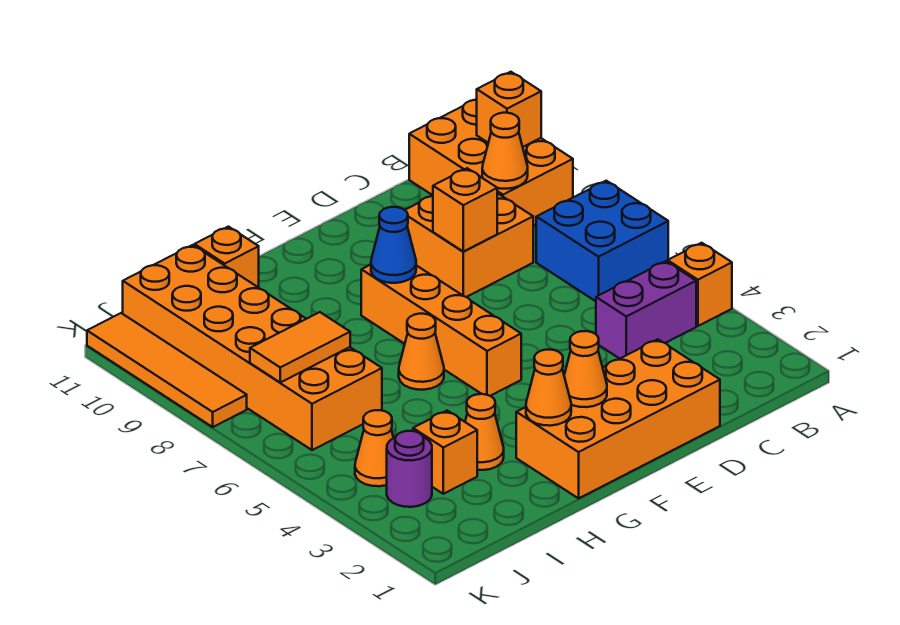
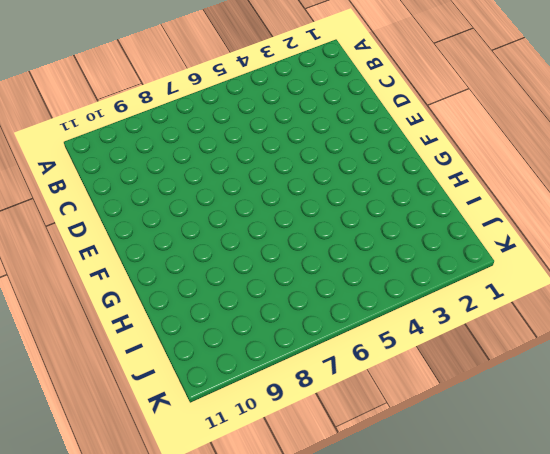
none -> orange 1x1 brick [668,243,732,326]
none -> blue 2x2 brick [536,181,668,301]
none -> orange 2x3 brick [409,99,573,226]

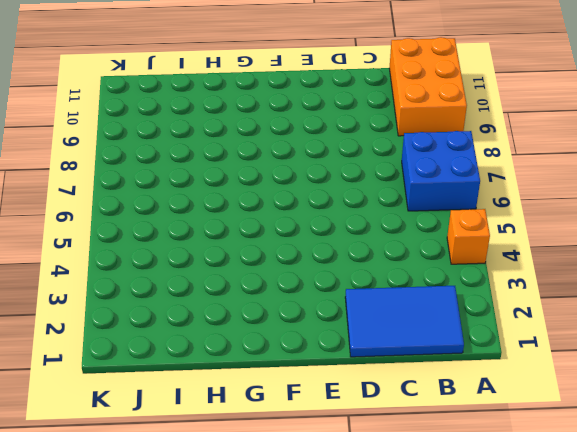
blue 2x3 tile [345,286,464,357] -> orange 2x4 brick [516,339,720,498]
none -> purple 1x2 brick [596,261,696,359]
none -> orange 2x2 brick [405,193,533,297]
none -> orange 1x4 brick [361,265,521,396]

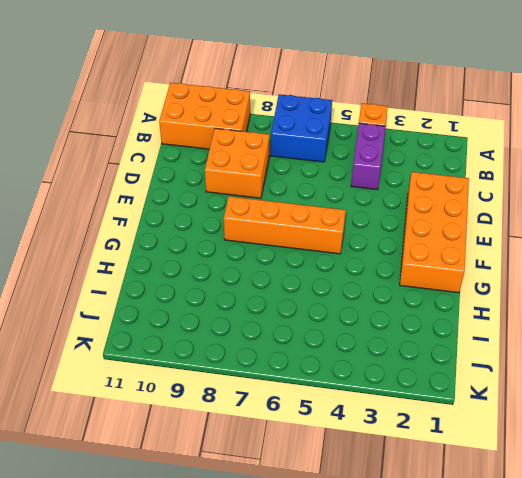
none -> orange 1x1 cone [399,314,444,390]
none -> orange 1x1 cone [465,394,504,470]
none -> orange 1x1 brick [194,227,259,288]

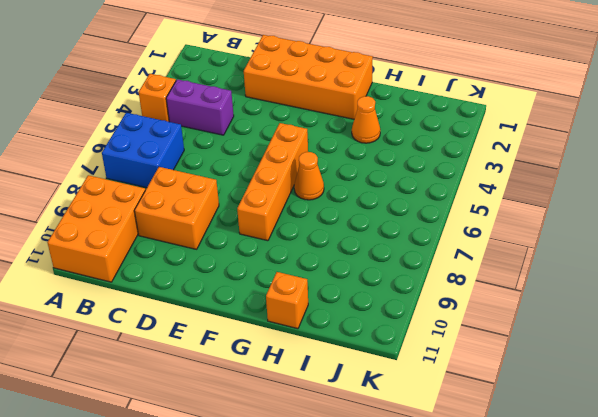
none -> orange 1x1 brick [413,411,477,494]
none -> orange 2x6 brick [123,245,382,450]
none -> purple 1x1 round brick [387,431,432,507]

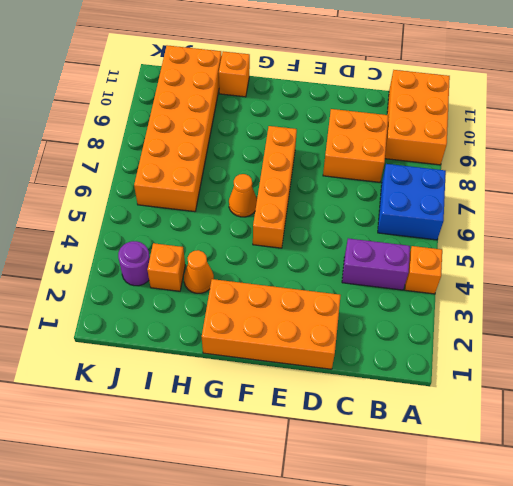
none -> orange 1x1 cone [355,410,393,486]
none -> orange 1x4 tile [87,313,247,427]
none -> orange 1x1 brick [477,72,541,147]

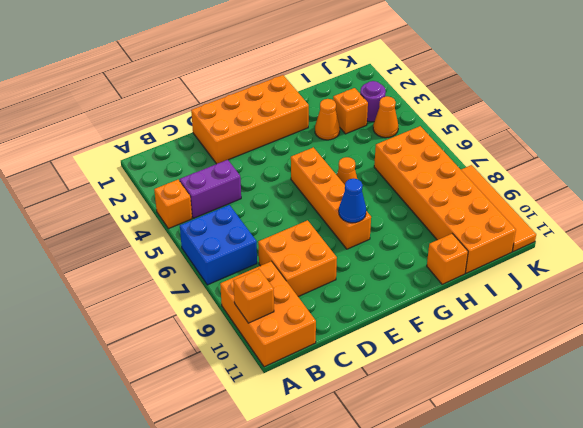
none -> orange 1x1 cone [482,113,528,189]
none -> orange 1x1 brick [433,168,497,251]
none -> orange 1x1 cone [564,331,607,407]

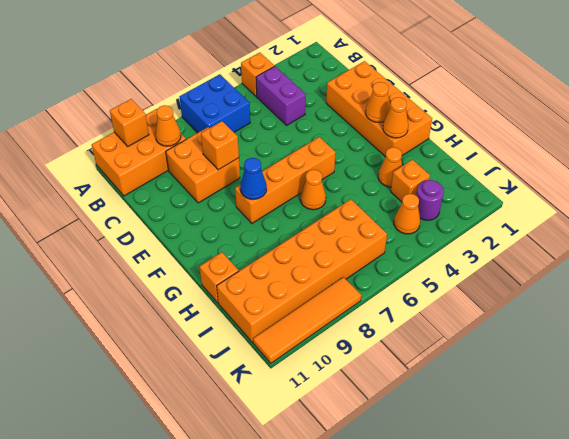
none -> orange 1x2 tile [250,312,350,382]

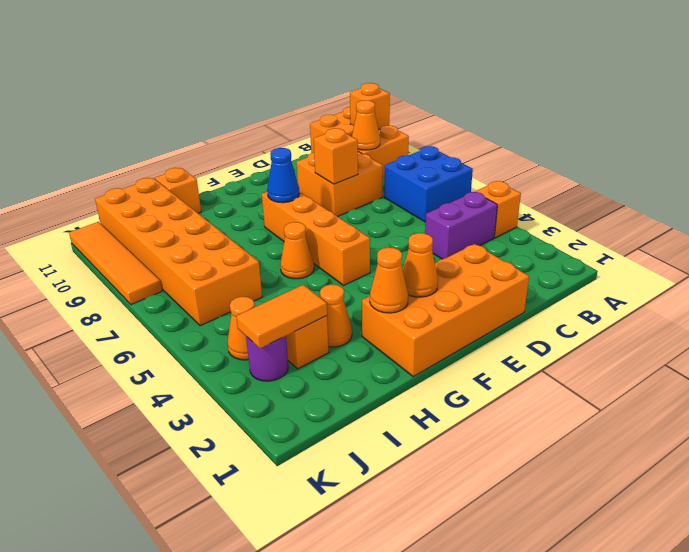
orange 1x2 tile [236,285,327,348] -> orange 1x2 tile moved to [250,312,350,382]

